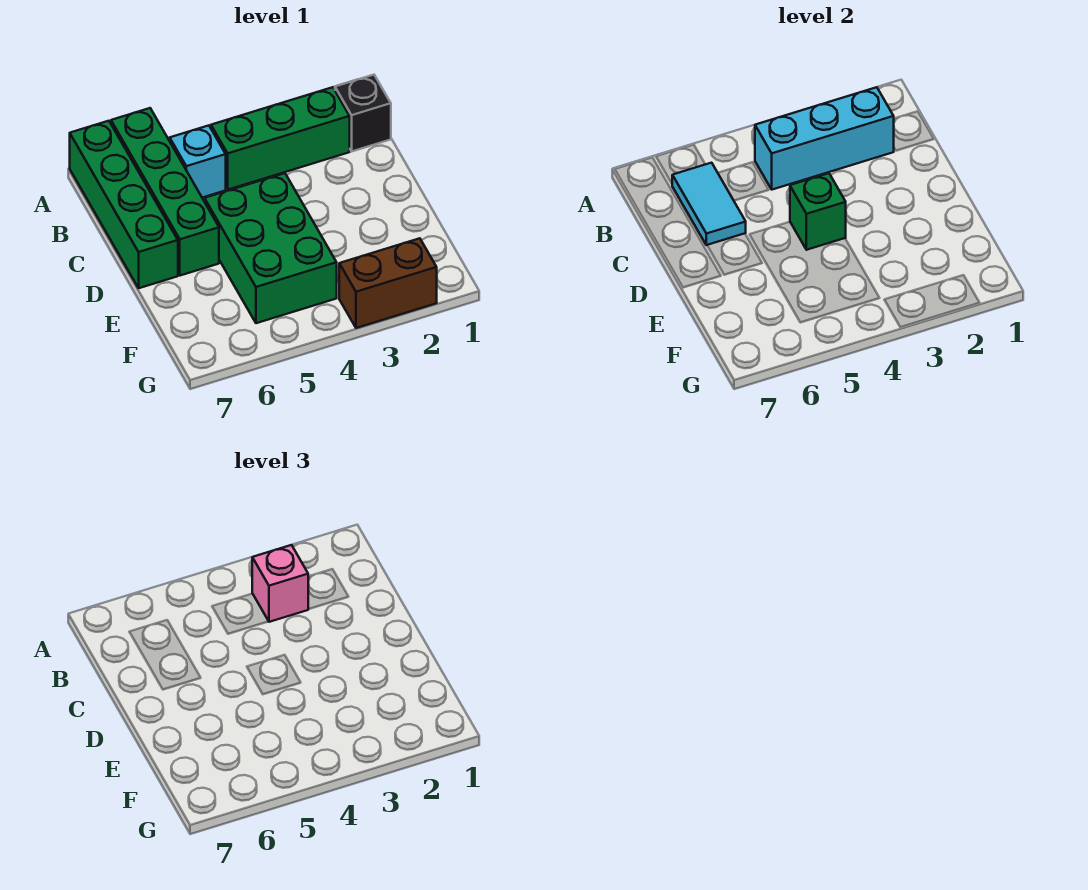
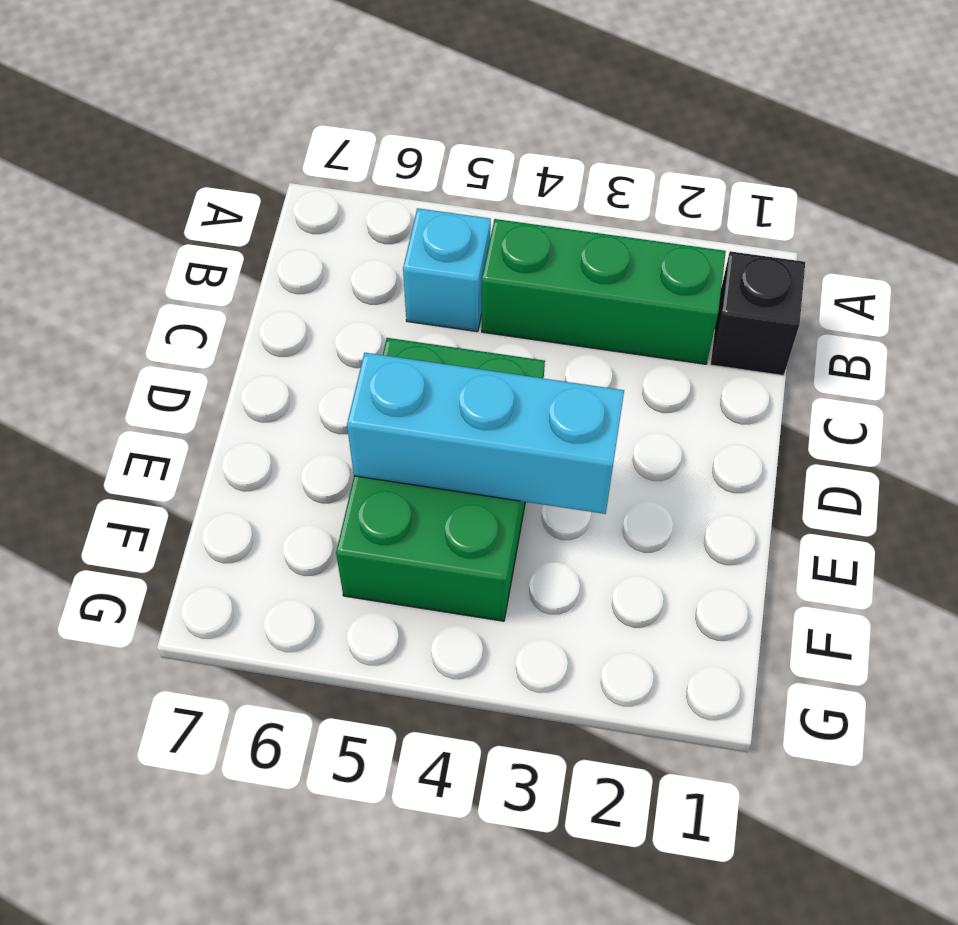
cyan 1x3 brick [347,353,624,514] -> cyan 1x3 brick moved to [755,87,894,190]
none -> green 1x4 brick [111,108,219,276]
none -> green 1x4 brick [70,121,178,288]

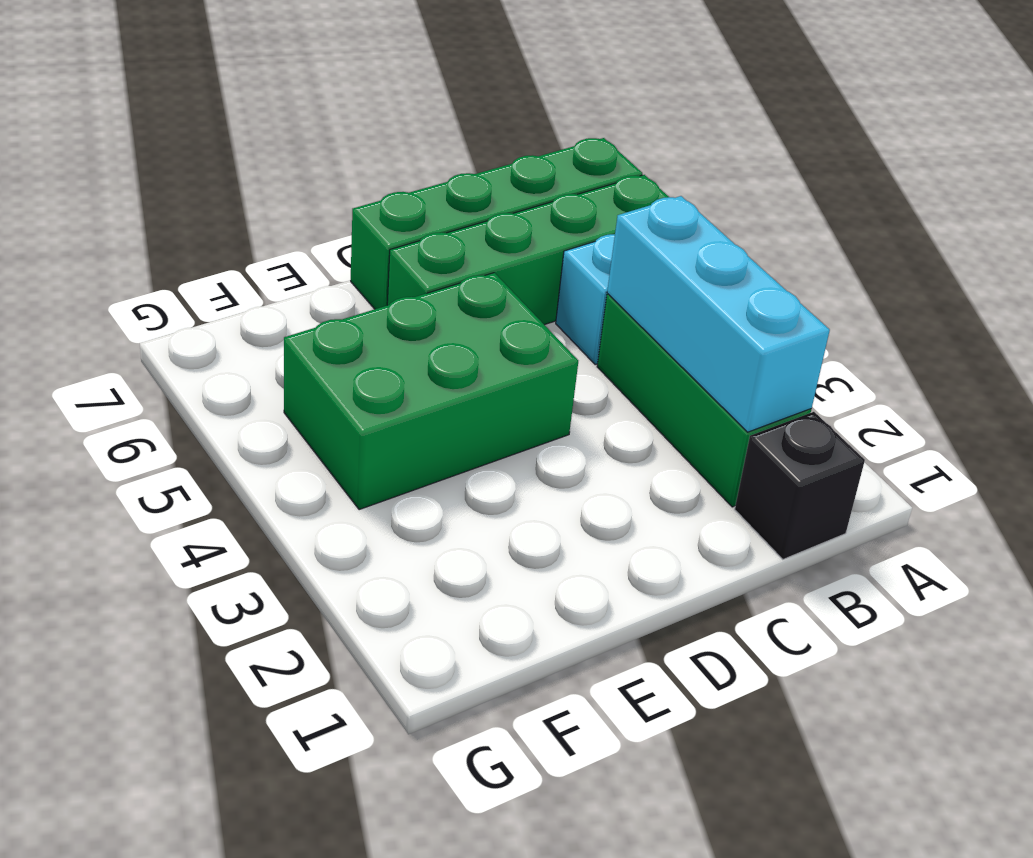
none -> brown 1x2 brick [339,238,437,328]
none -> cyan 1x2 tile [672,163,746,245]

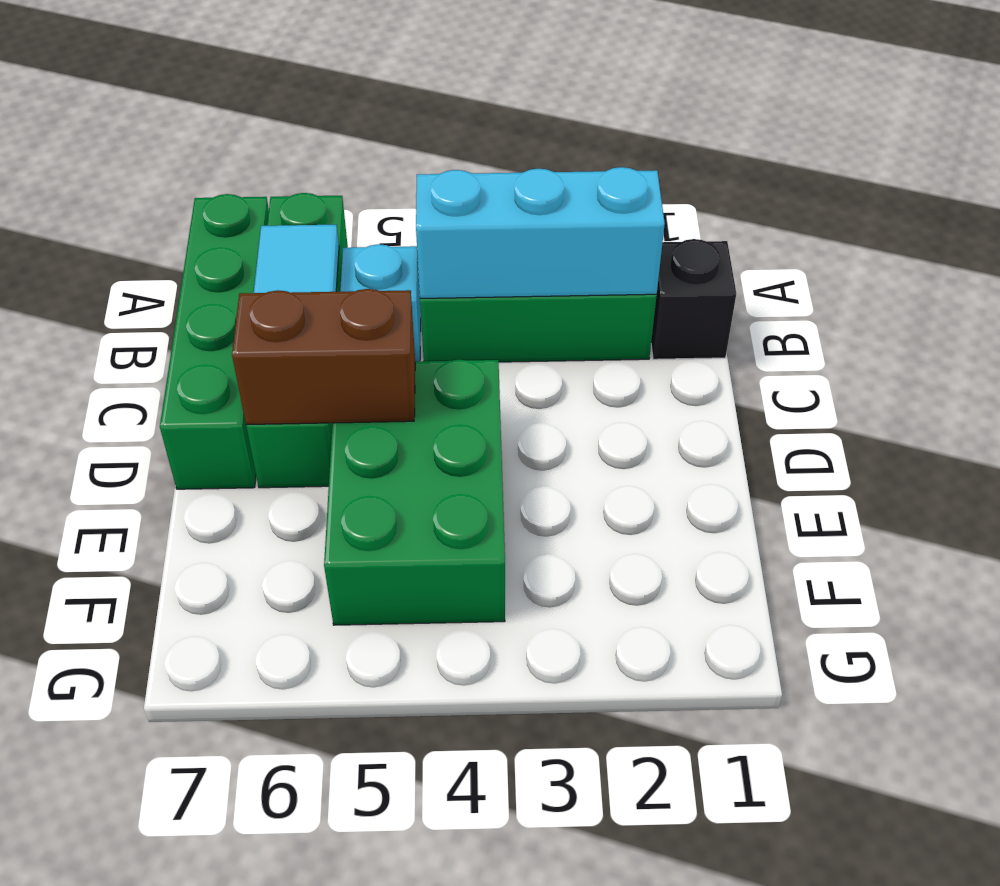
brown 1x2 brick [232,289,415,425] -> brown 1x2 brick moved to [339,238,437,328]
none -> green 1x1 brick [790,173,846,250]
none -> pink 1x1 brick [252,545,308,622]

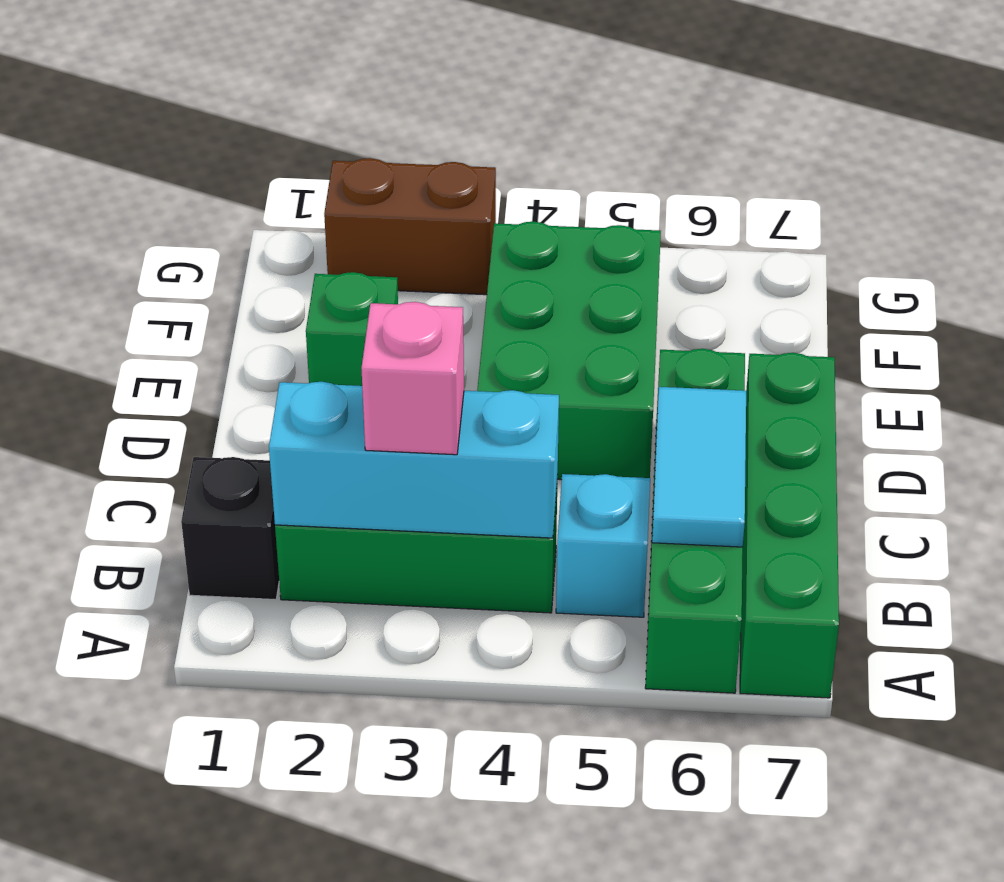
green 1x1 brick [306,272,398,386] -> green 1x1 brick moved to [790,173,846,250]

